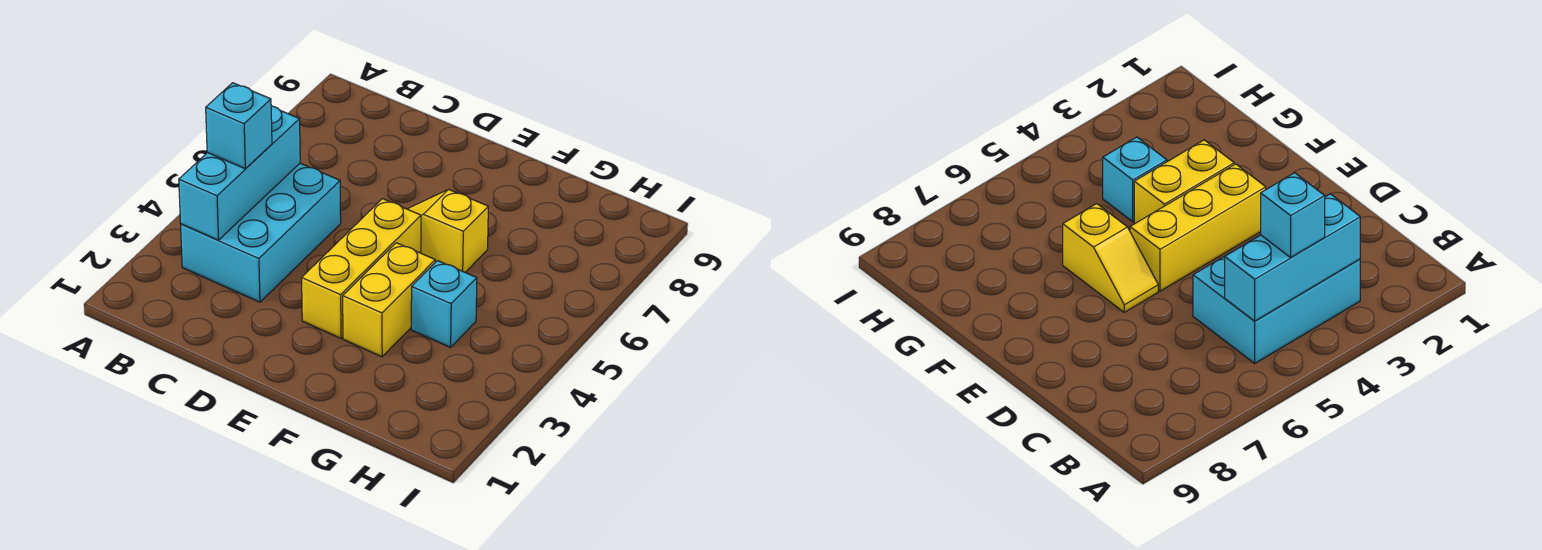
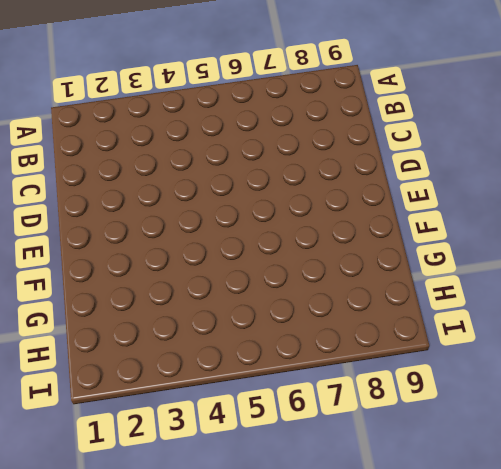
none -> cyan 2x3 brick [181,163,341,302]
none -> yellow 1x3 brick [302,199,421,338]

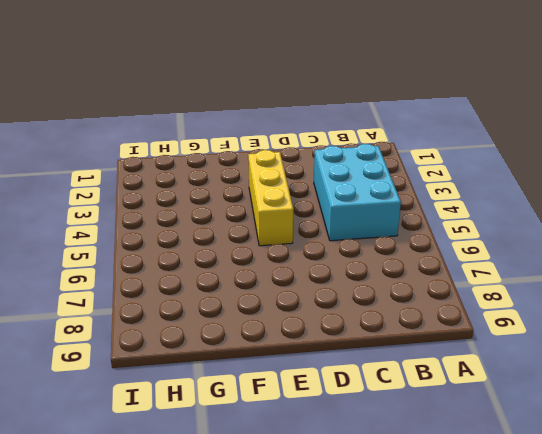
none -> yellow 1x2 slope [408,189,488,272]
none -> yellow 1x2 brick [343,243,435,357]

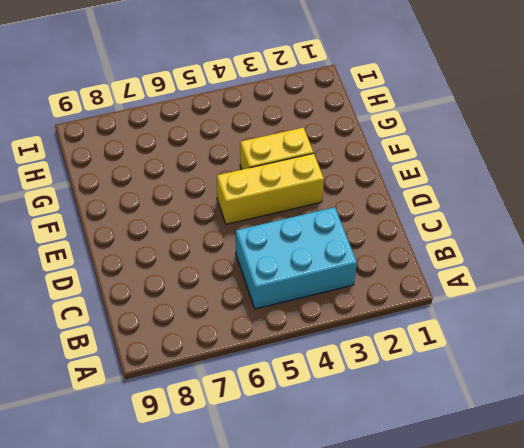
none -> yellow 1x2 slope [408,189,488,272]
none -> cyan 1x1 brick [411,261,477,347]

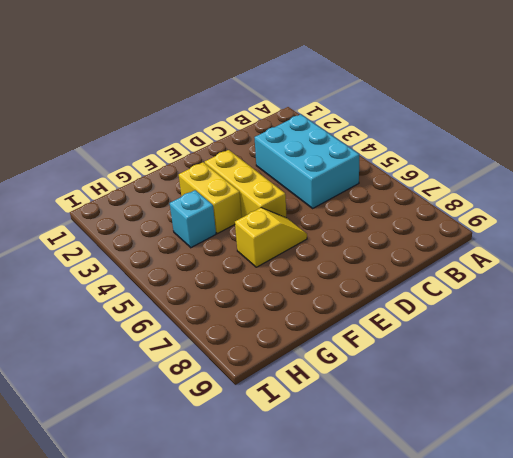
none -> cyan 1x3 brick [179,106,300,240]
none -> cyan 1x1 brick [206,83,272,169]

